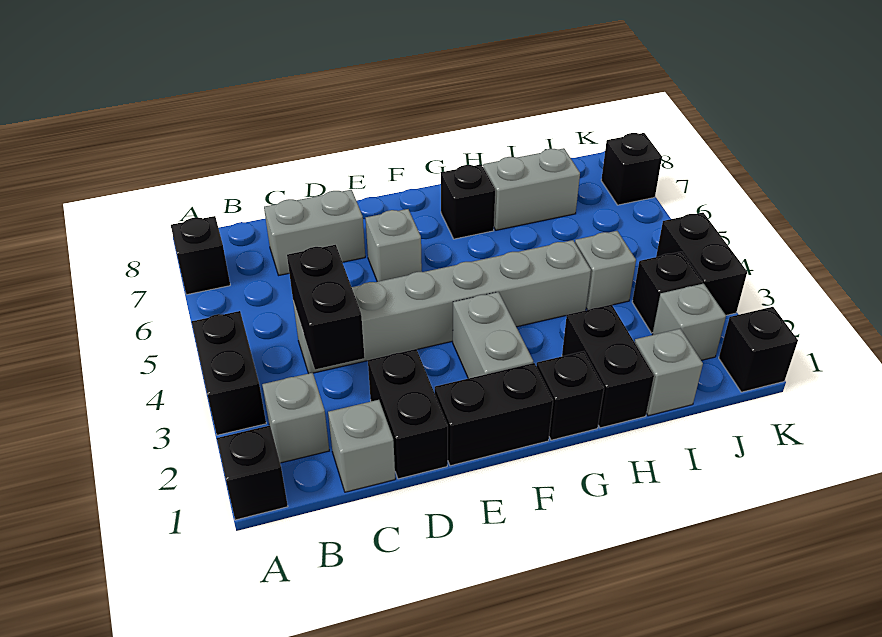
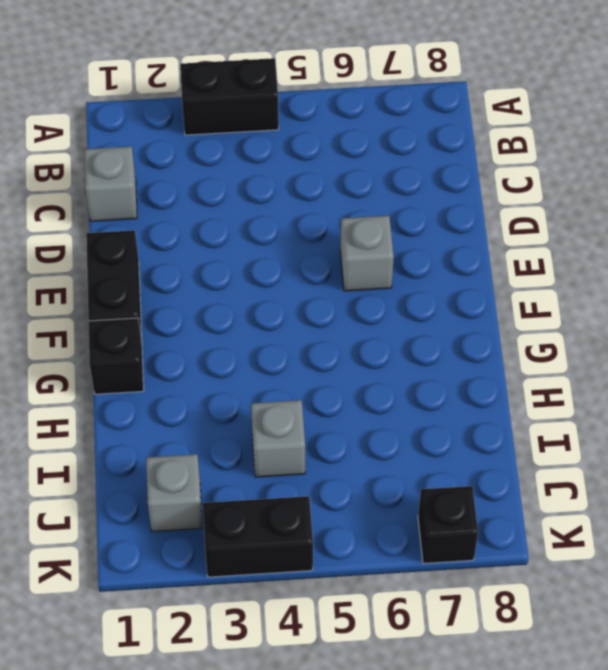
none -> black 1x1 brick [217,425,288,520]
none -> black 1x1 brick [171,216,230,295]
none -> grey 1x1 brick [262,373,329,463]

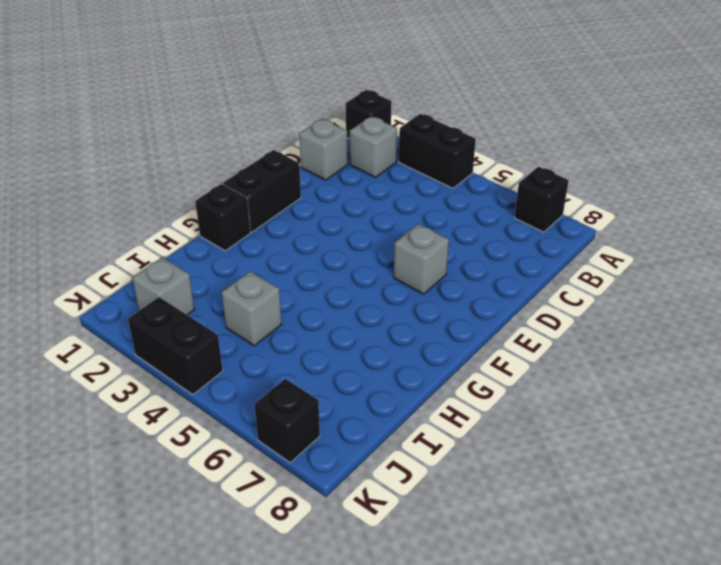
none -> grey 1x6 brick [293,240,591,373]
none -> grey 1x2 brick [264,190,365,275]
none -> black 1x2 brick [368,349,448,479]

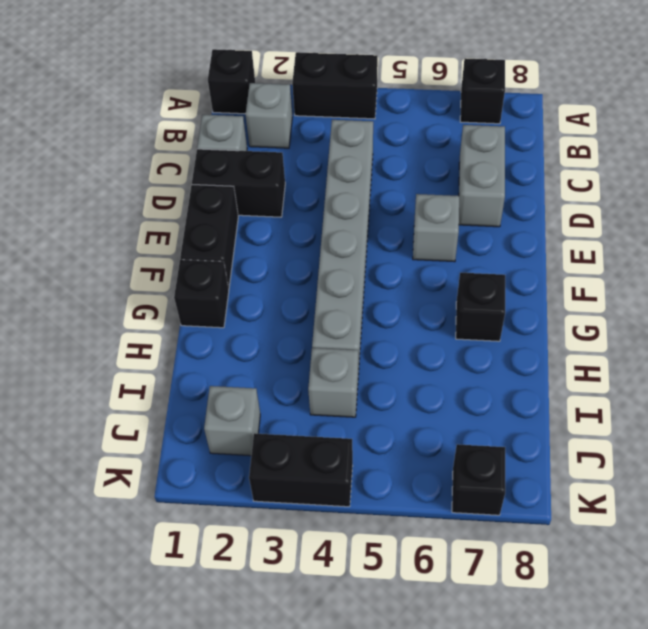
none -> grey 1x2 brick [453,292,533,378]
none -> black 1x2 brick [562,305,654,428]
none -> grey 1x2 brick [483,148,580,230]

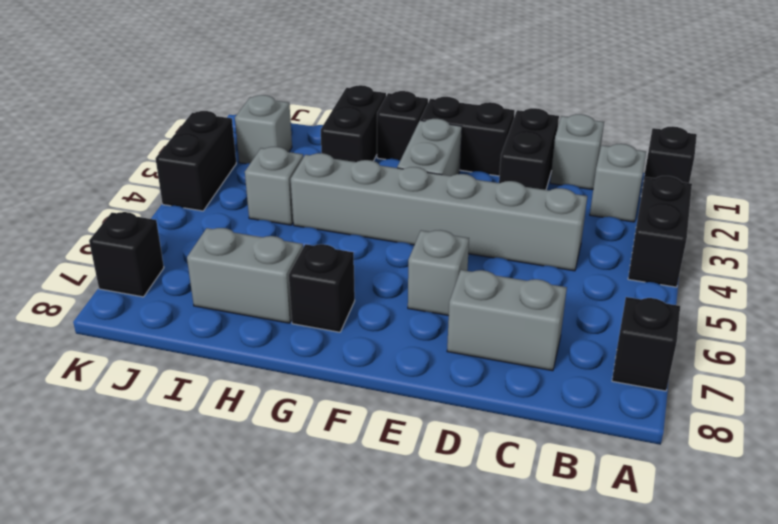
none -> grey 1x1 brick [635,329,703,416]
none -> black 1x1 brick [632,252,703,333]
none -> black 1x1 brick [719,307,798,392]

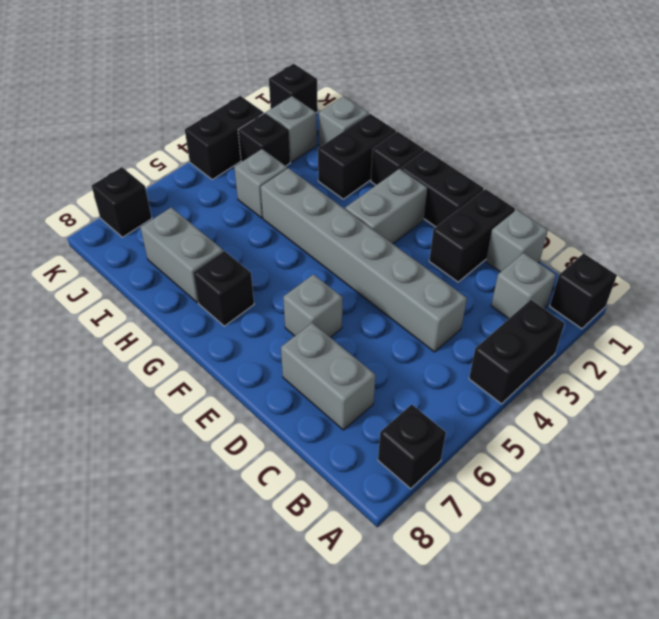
none -> black 1x2 brick [287,245,365,370]

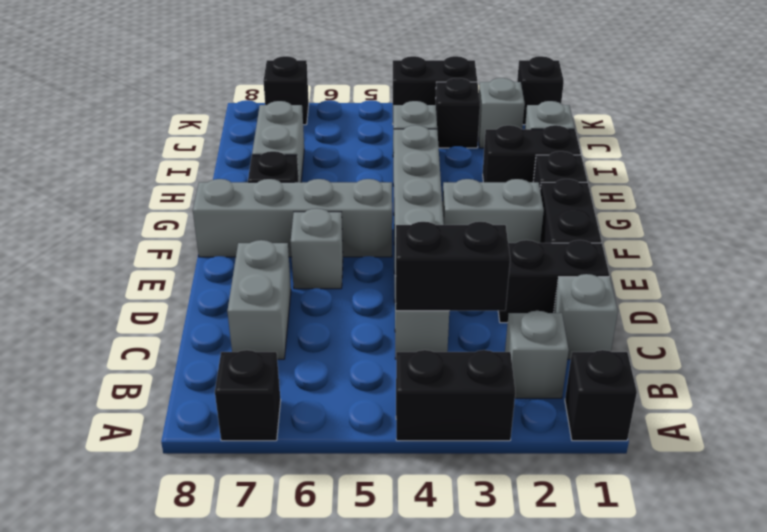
grey 1x4 brick [193,179,392,257] -> none

